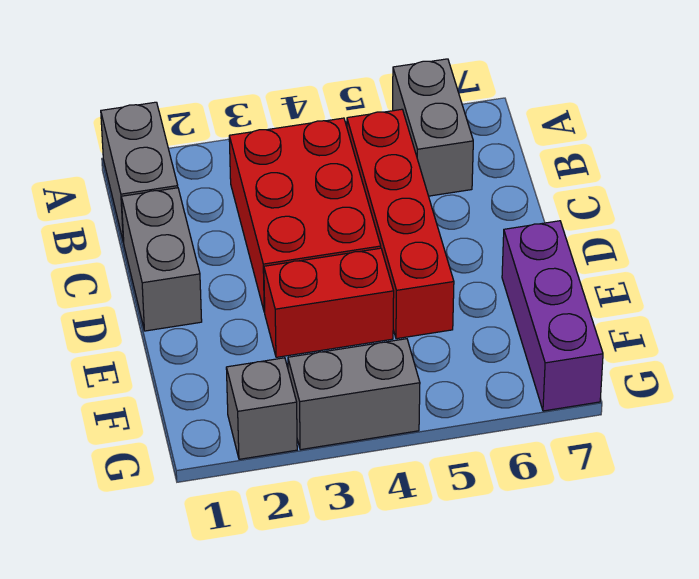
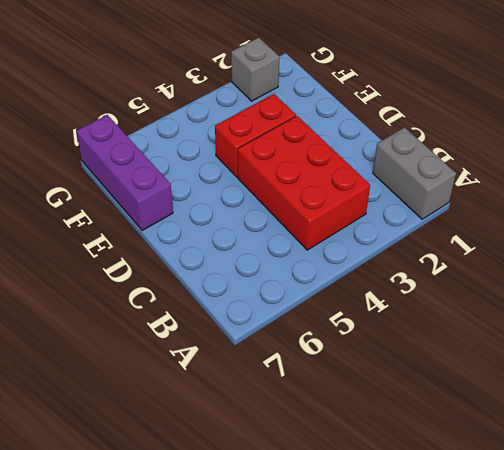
none -> grey 1x2 brick [393,59,473,196]
none -> red 1x4 brick [347,109,454,339]

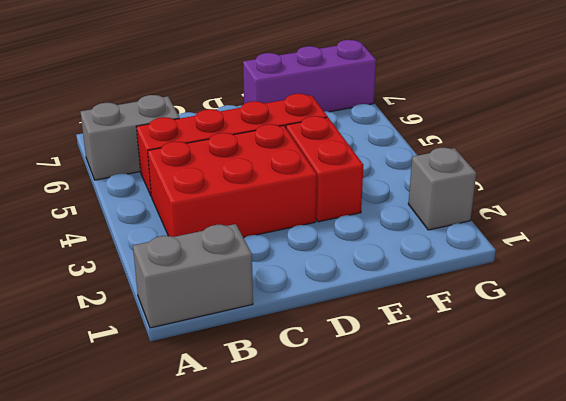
none -> grey 1x2 brick [121,188,202,331]
none -> grey 1x2 brick [288,339,420,450]

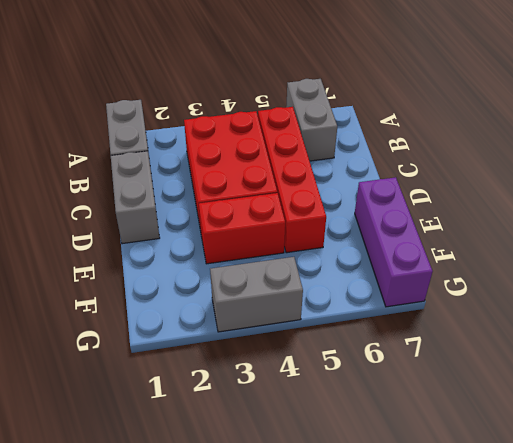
none -> grey 1x1 brick [226,358,297,459]

